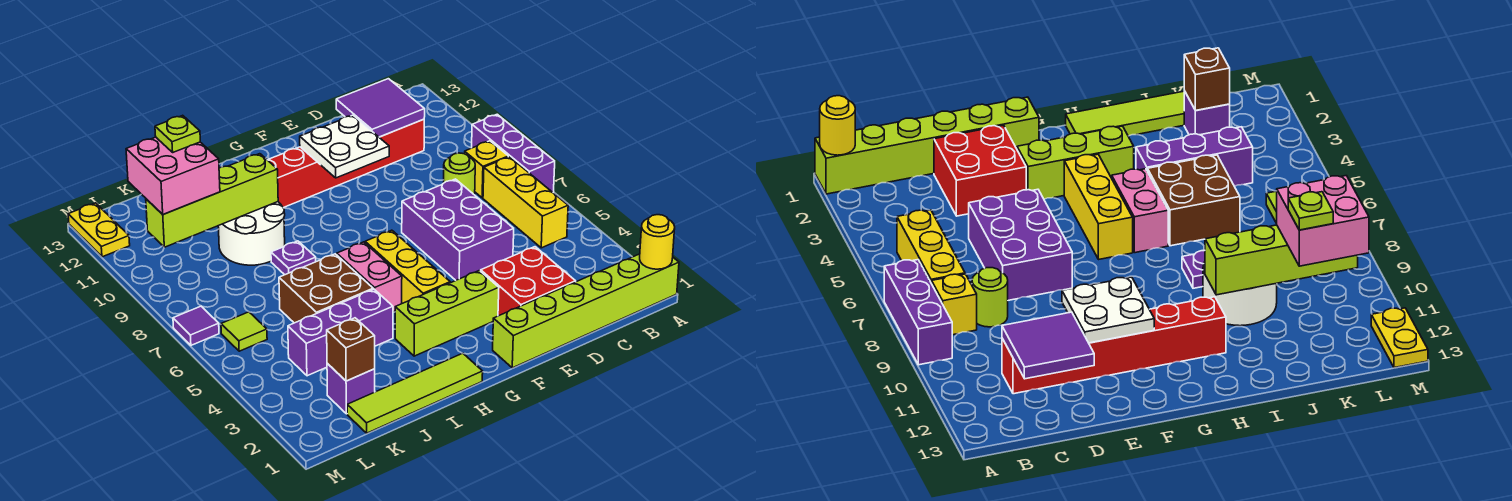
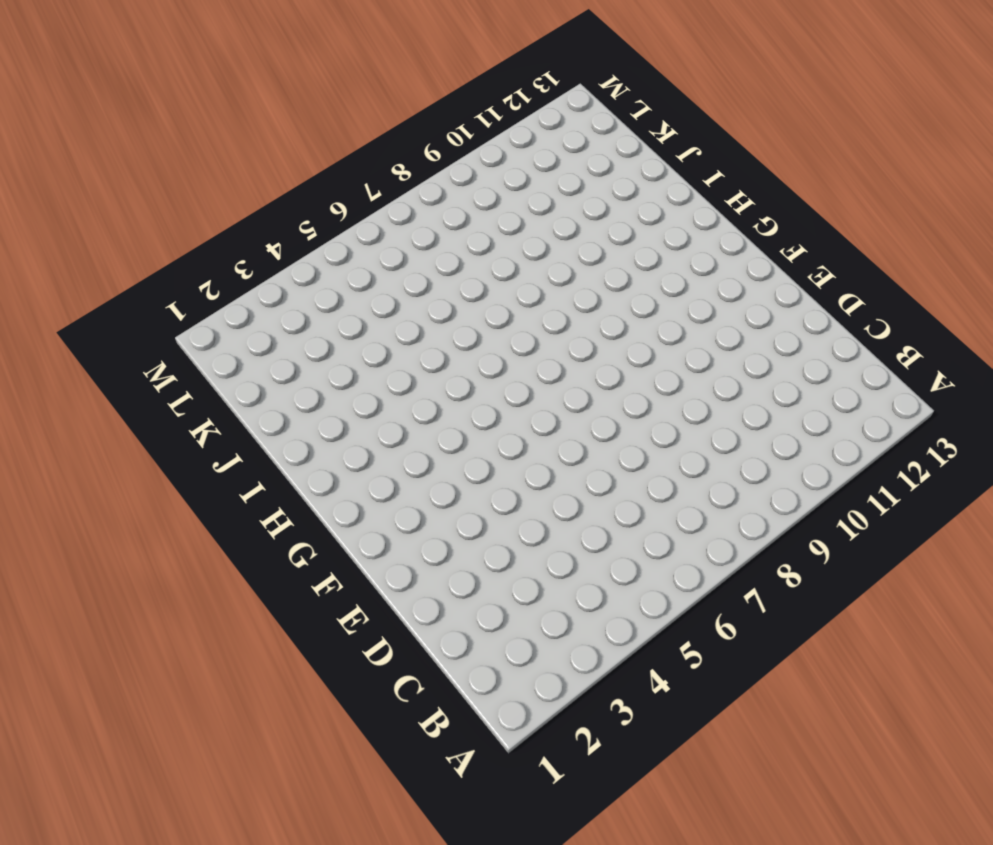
none -> lime 1x6 brick [493,254,679,368]
none -> purple 1x3 brick [472,114,555,192]
none -> yellow 1x3 brick [483,157,568,248]

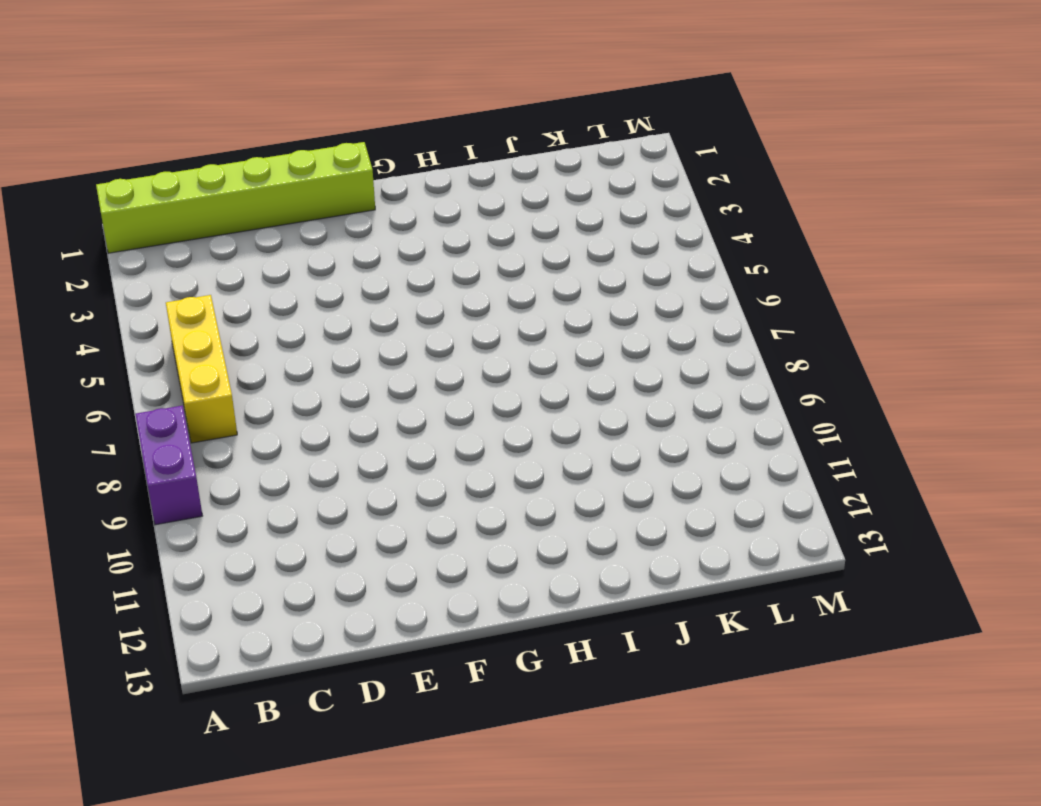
purple 1x2 brick [135,405,202,525] -> purple 1x3 brick [472,114,555,192]
none -> yellow 1x1 brick [465,141,508,198]
none -> lime 1x1 round brick [444,153,475,195]
none -> red 1x6 brick [268,119,424,208]

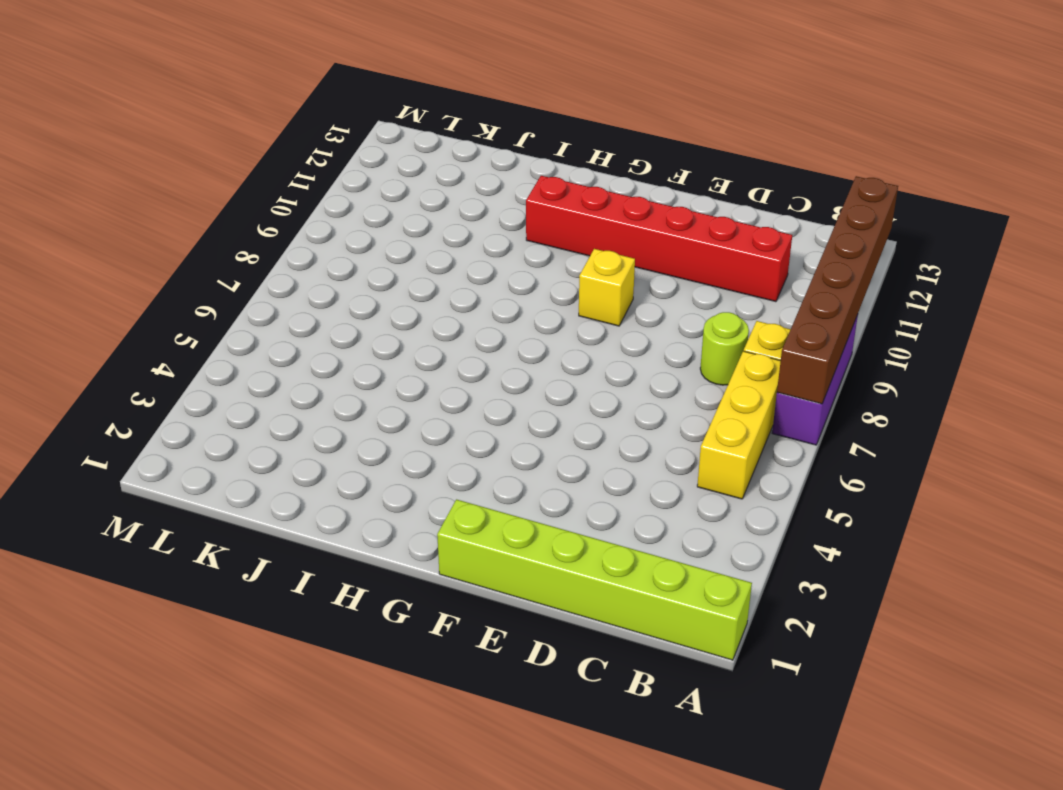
brown 1x6 brick [777,176,898,404] -> none
yellow 1x1 brick [579,249,635,326] -> none
none -> red 2x2 brick [481,247,576,316]
none -> purple 2x3 brick [402,179,514,280]
none -> lime 1x3 brick [395,271,499,356]

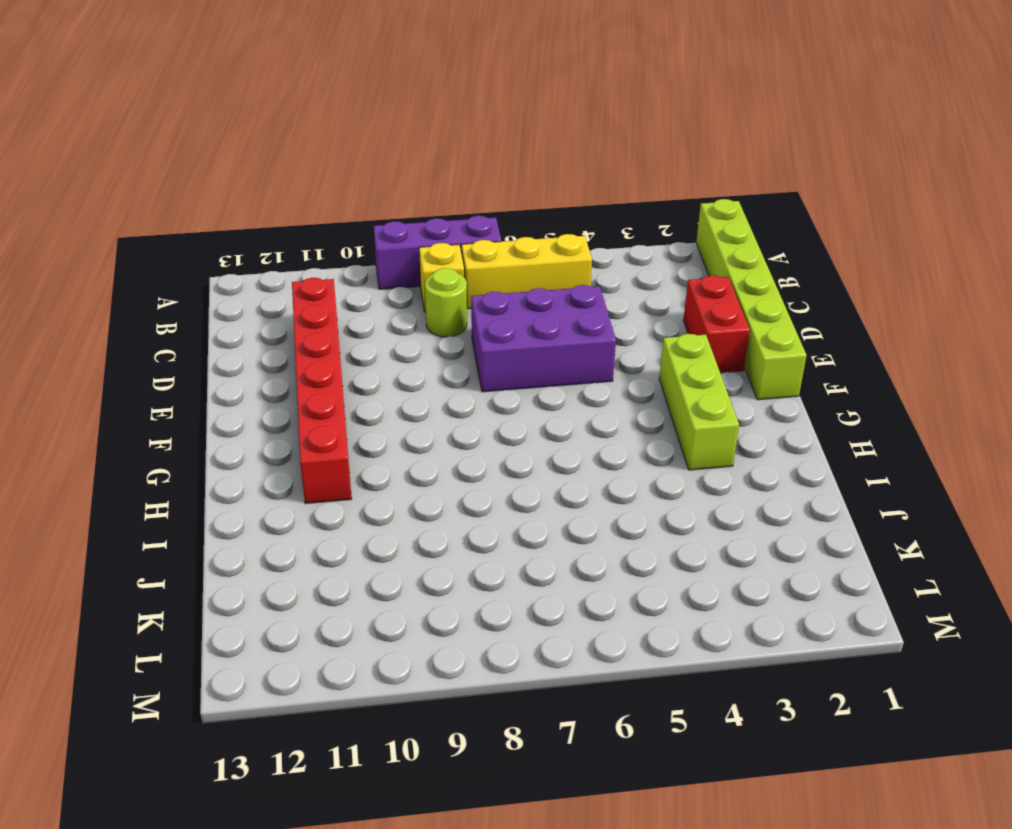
red 1x2 brick [683,276,750,373] -> red 2x2 brick [481,247,576,316]
none -> yellow 1x3 brick [365,230,450,303]
none -> lime 1x4 tile [347,353,483,433]
none -> pink 1x2 brick [337,242,402,312]

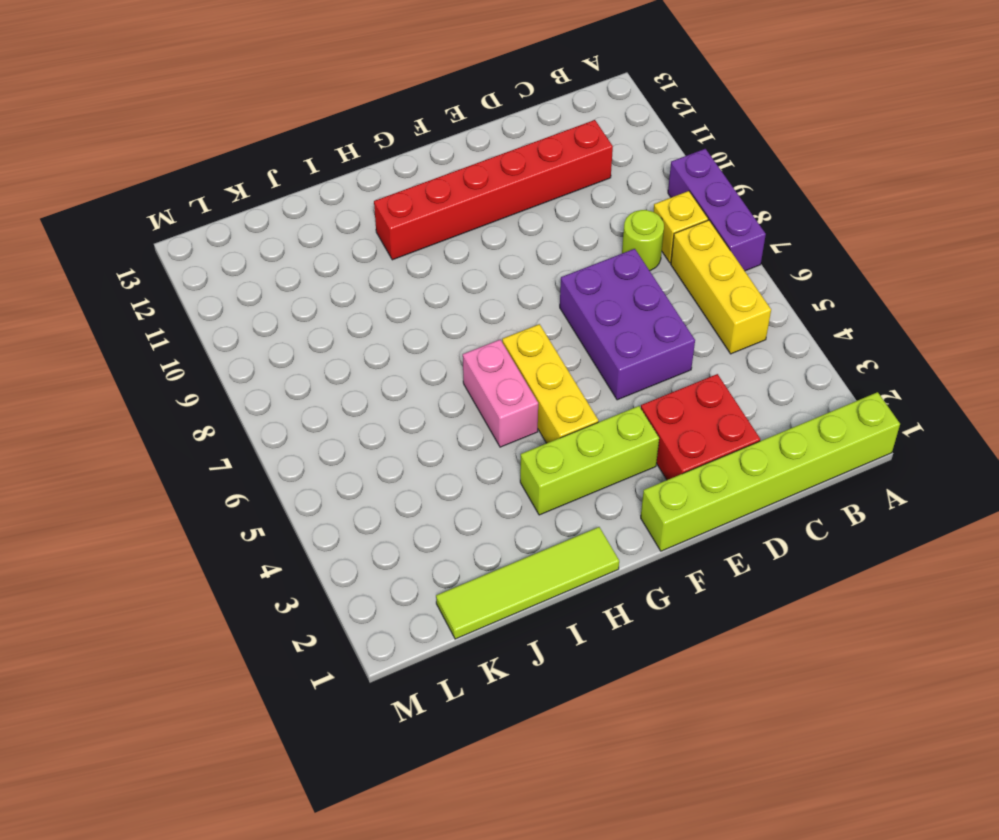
none -> purple 1x3 brick [288,289,393,376]
none -> brown 2x2 brick [279,254,373,323]
none -> purple 1x1 plate [271,241,316,275]

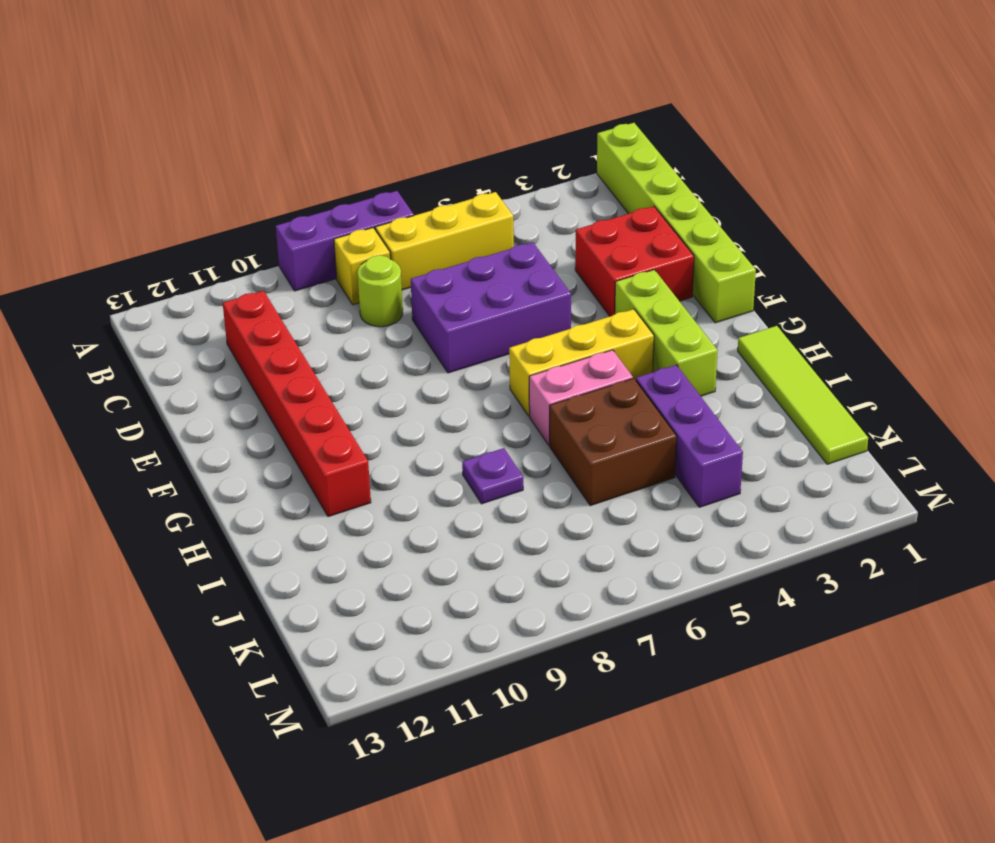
none -> white 2x2 round brick [218,202,285,265]
none -> purple 1x1 brick [327,364,375,414]
none -> lime 1x1 tile [221,312,267,351]

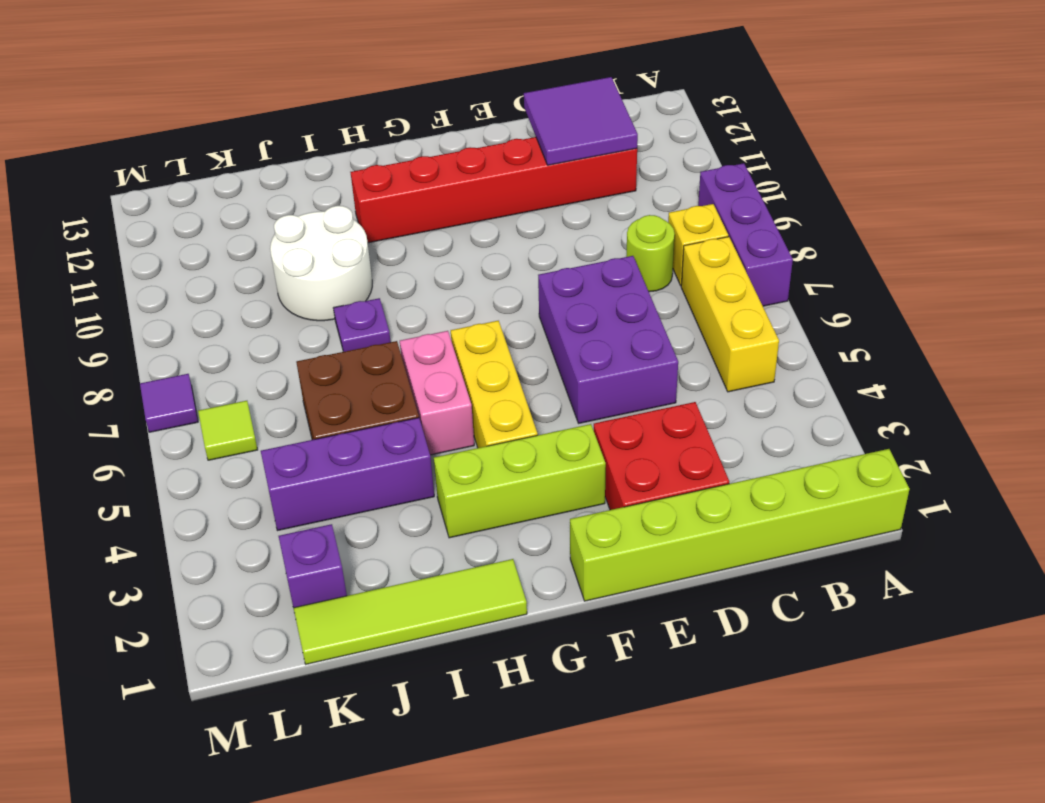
none -> yellow 1x2 plate [68,203,130,257]
none -> yellow 1x1 round brick [640,215,675,269]
none -> white 2x2 plate [300,115,389,178]

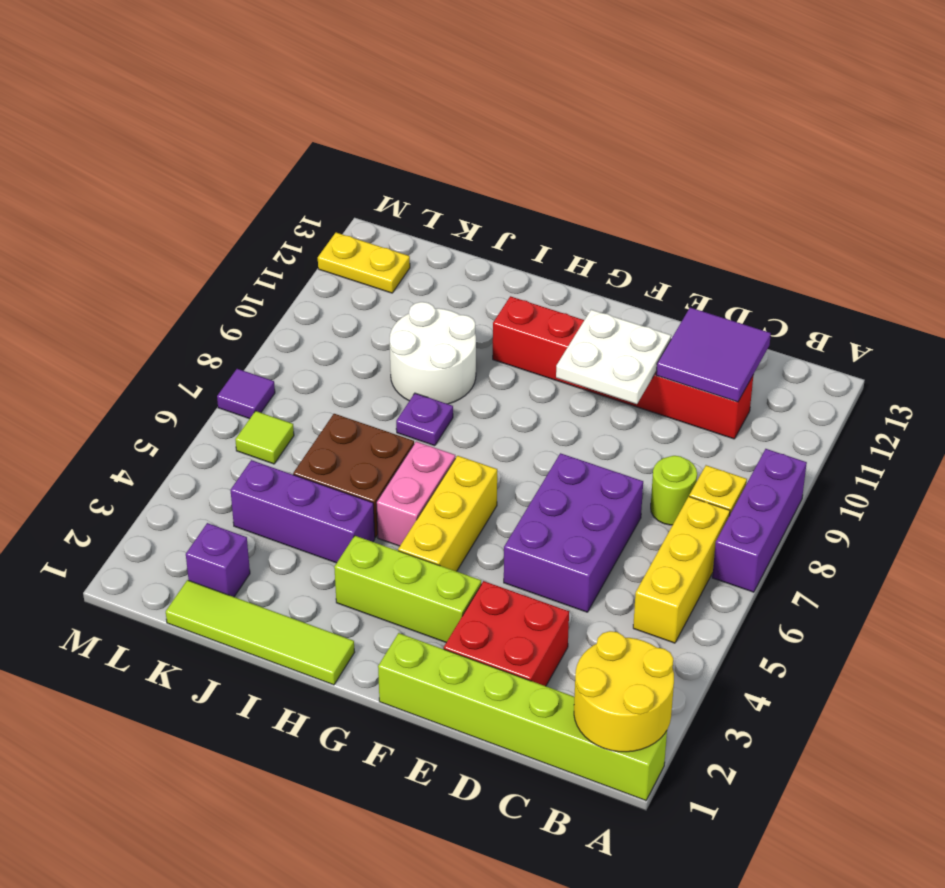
yellow 2x2 round brick [574,631,674,752] -> yellow 1x1 round brick [640,215,675,269]
yellow 1x2 plate [318,233,410,293] -> yellow 1x2 plate turned to [68,203,130,257]
none -> lime 1x4 brick [146,154,278,247]
none -> brown 1x1 brick [327,318,375,381]
none -> pink 2x2 brick [126,137,220,214]

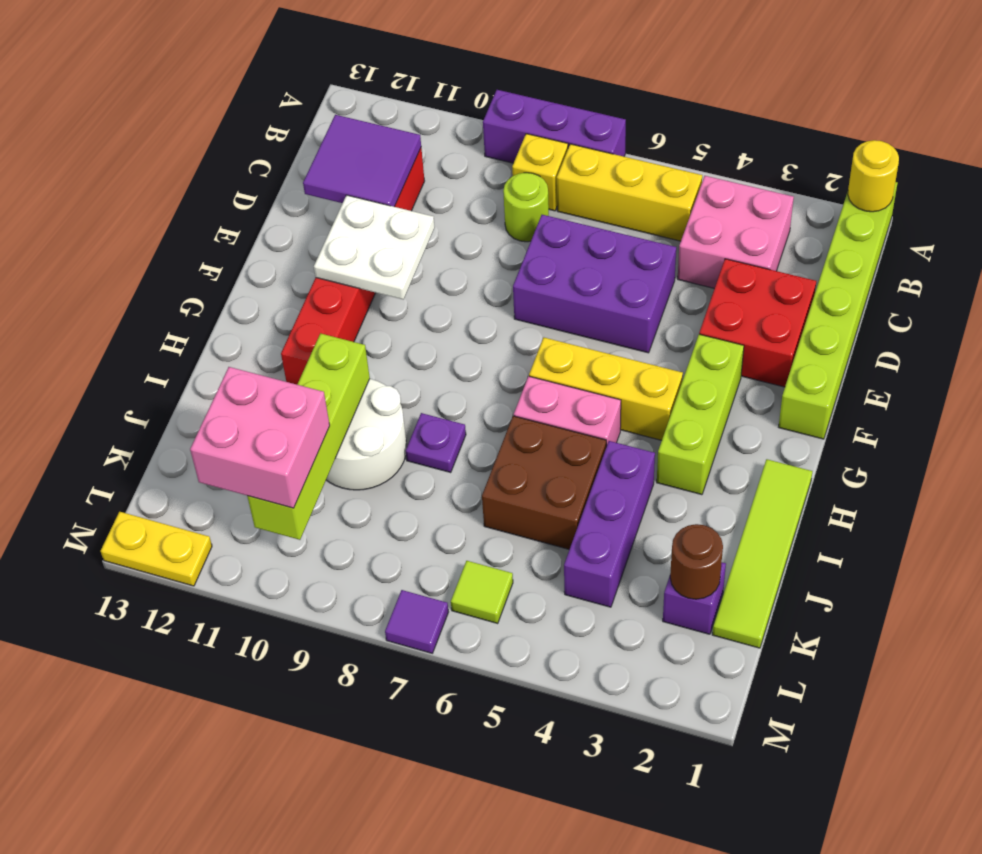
pink 2x2 brick [678,176,794,288] -> none
brown 1x1 round brick [670,524,723,599] -> brown 1x1 brick [327,318,375,381]
none -> lime 1x1 plate [155,115,200,152]

